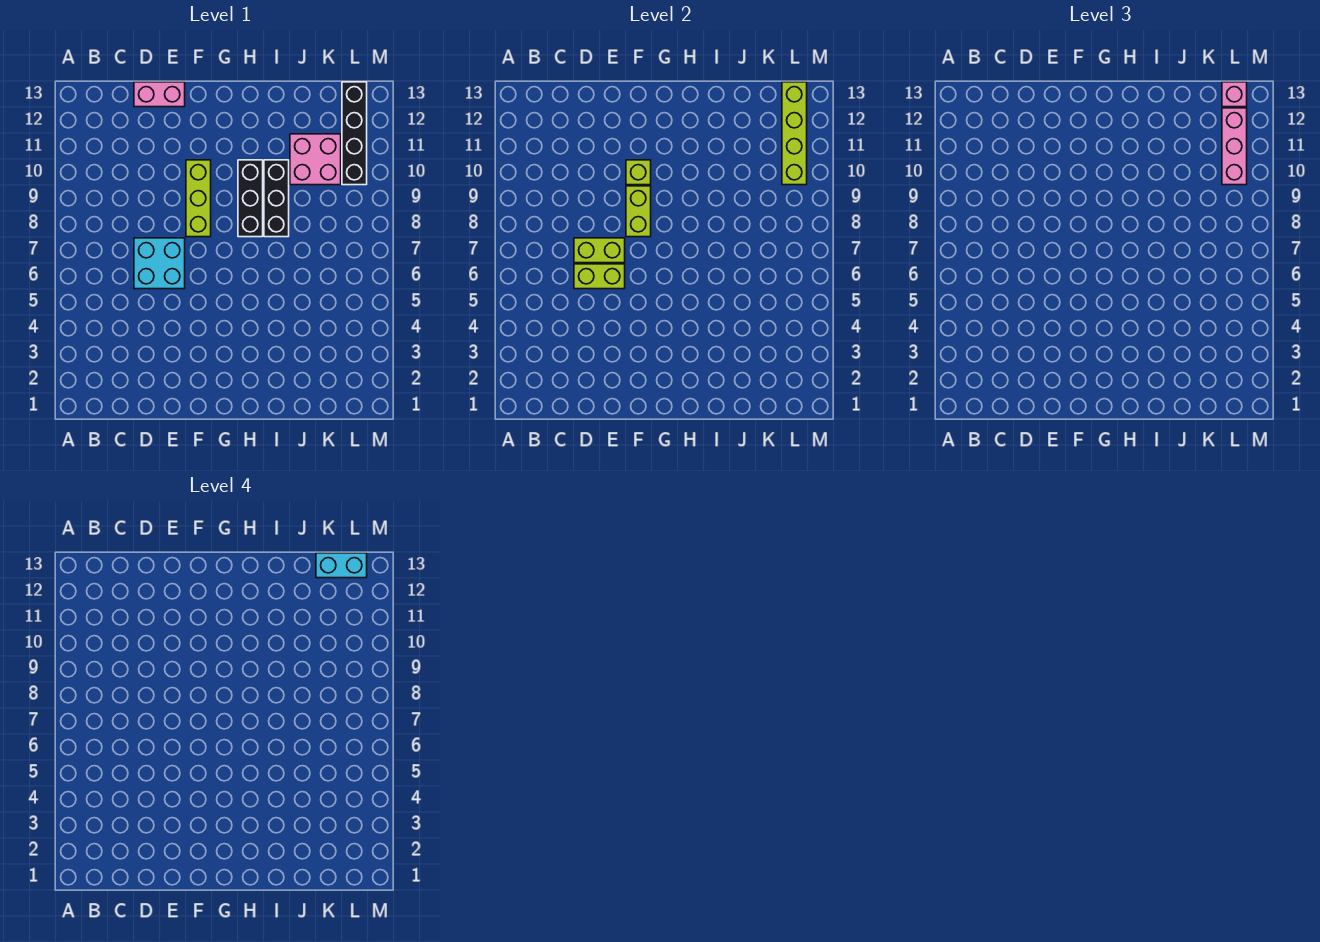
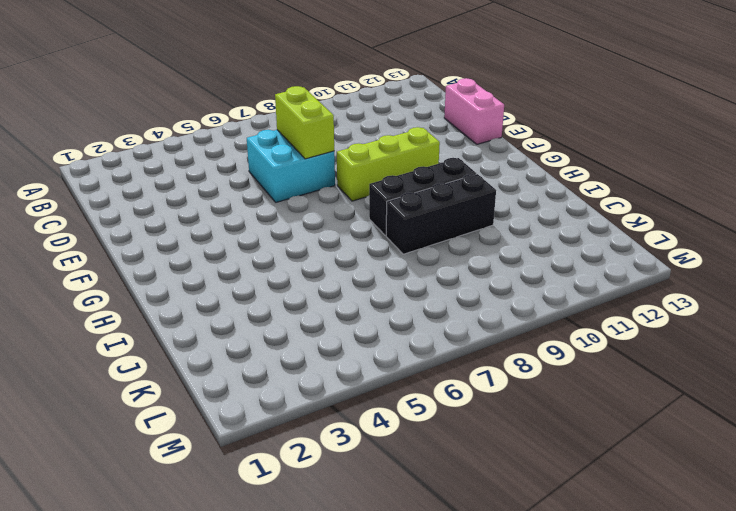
none -> pink 2x2 brick [290,134,341,185]
none -> black 1x4 brick [342,82,367,185]
none -> lime 1x2 brick [574,264,625,289]

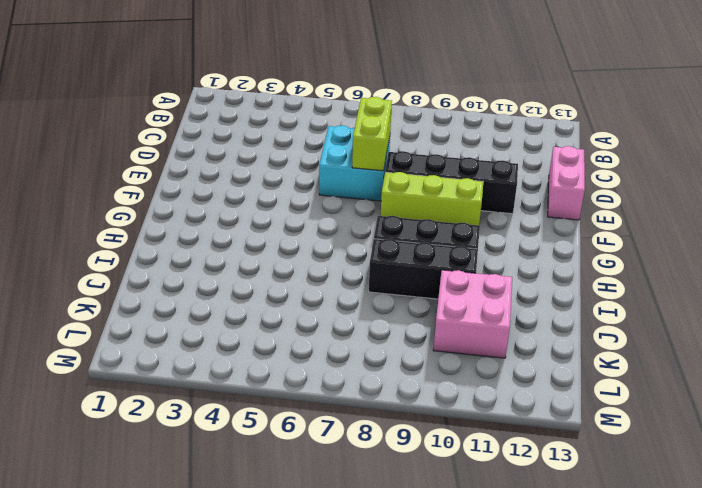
black 1x4 brick [385,151,518,214] -> black 1x4 brick moved to [342,82,367,185]
none -> lime 1x2 brick [574,264,625,289]
none -> lime 1x2 brick [626,186,651,237]
none -> lime 1x1 brick [626,160,651,185]

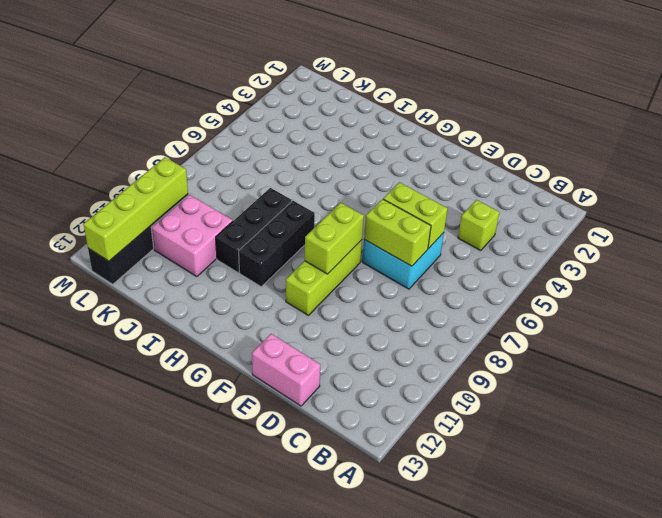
lime 1x1 brick [458,200,500,251] -> lime 1x1 brick moved to [626,160,651,185]
none -> pink 1x3 brick [1222,108,1247,185]
none -> pink 1x1 brick [1222,82,1247,107]
none -> cyan 1x2 brick [316,553,367,578]

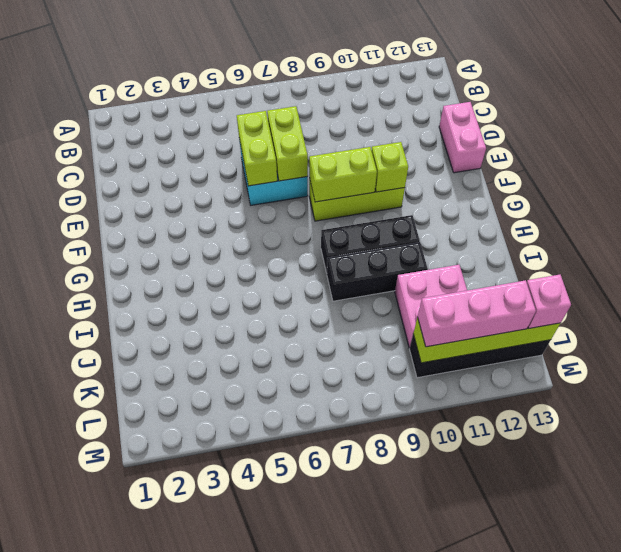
none -> cyan 1x2 brick [316,553,367,578]

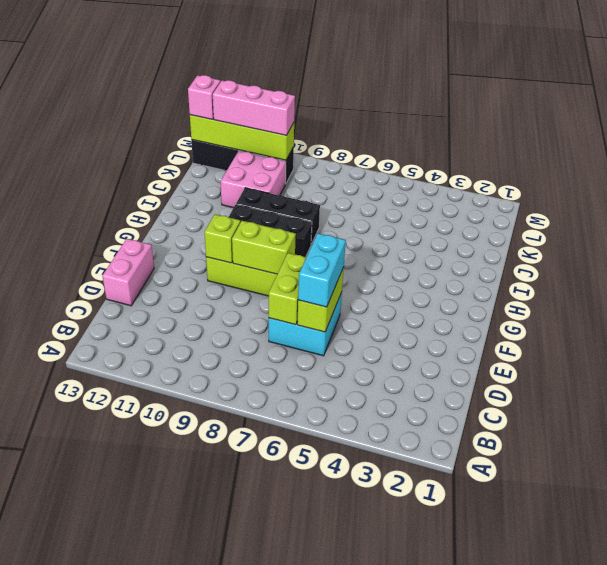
cyan 1x2 brick [298,233,346,307] -> cyan 1x2 brick moved to [316,553,367,578]

